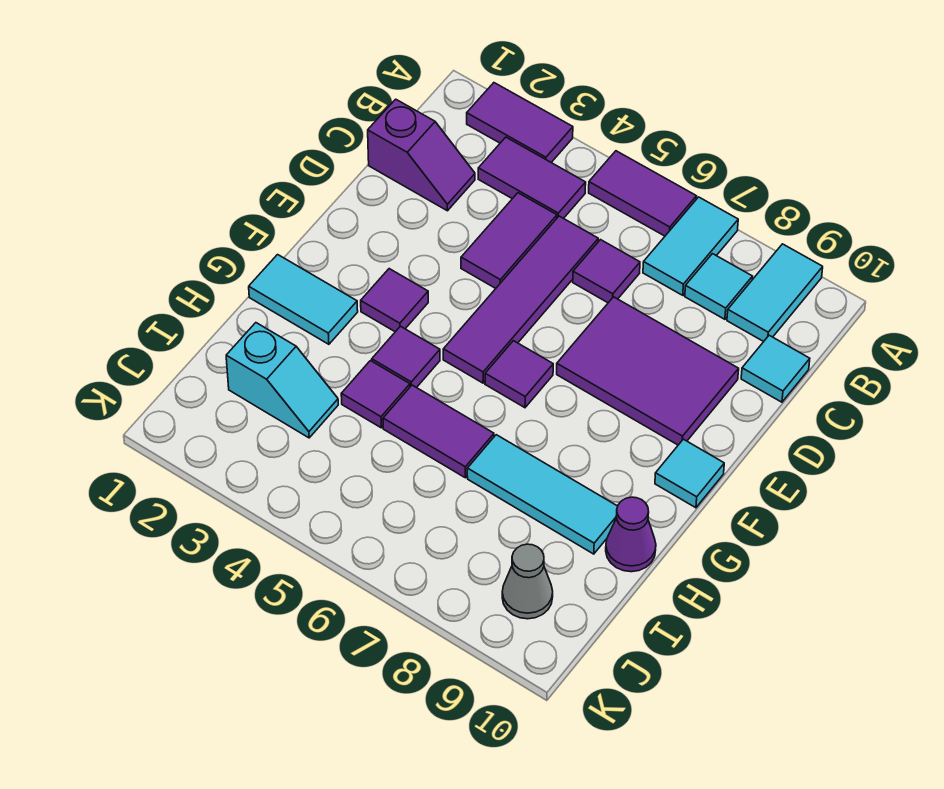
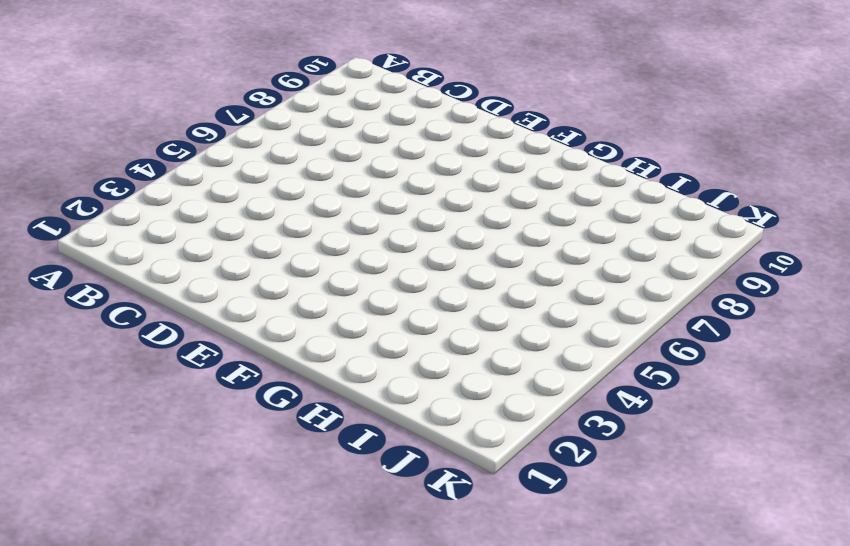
none -> purple 1x2 tile [467,83,573,162]
none -> purple 1x2 tile [589,151,697,236]
none -> cyan 1x2 tile [643,197,738,295]

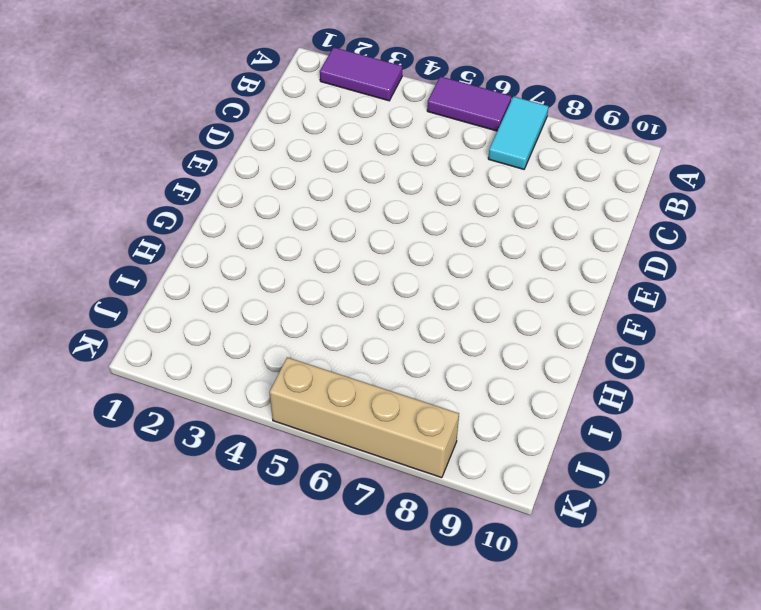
tan 1x4 brick [269,357,459,478] -> none
none -> cyan 1x2 tile [727,244,823,342]
none -> purple 1x2 tile [478,137,586,218]
none -> cyan 1x1 tile [685,254,752,319]

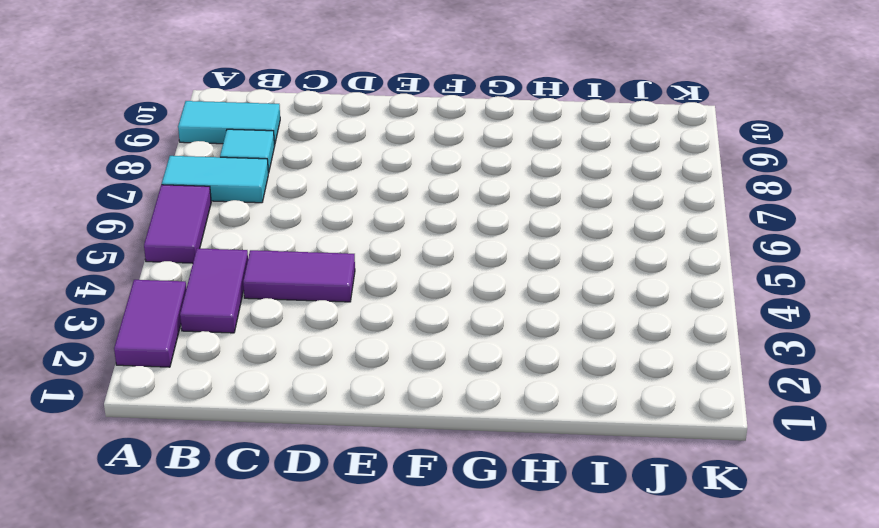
none -> purple 1x2 slope [368,99,475,211]
none -> purple 1x4 tile [443,216,598,383]
none -> purple 1x1 tile [573,240,640,303]

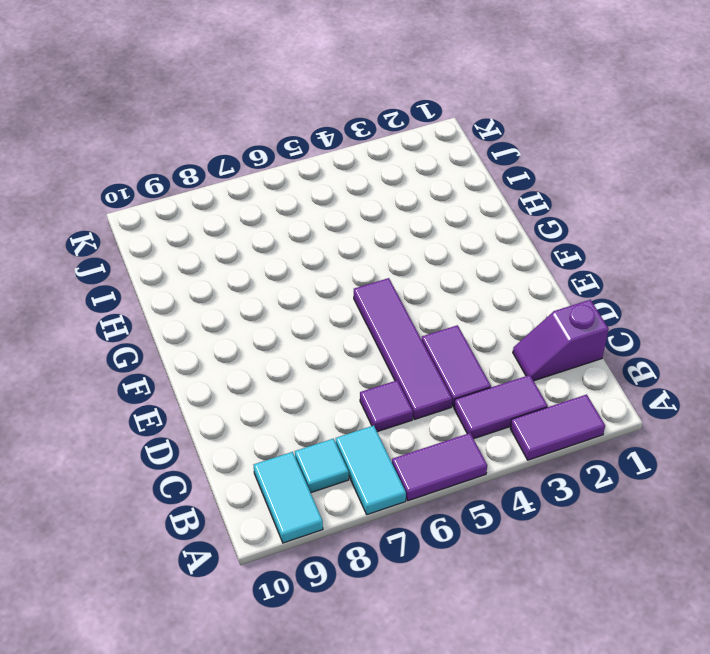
none -> cyan 1x1 tile [741,335,810,402]
none -> purple 2x3 tile [557,297,739,445]
none -> purple 1x1 tile [361,269,428,332]

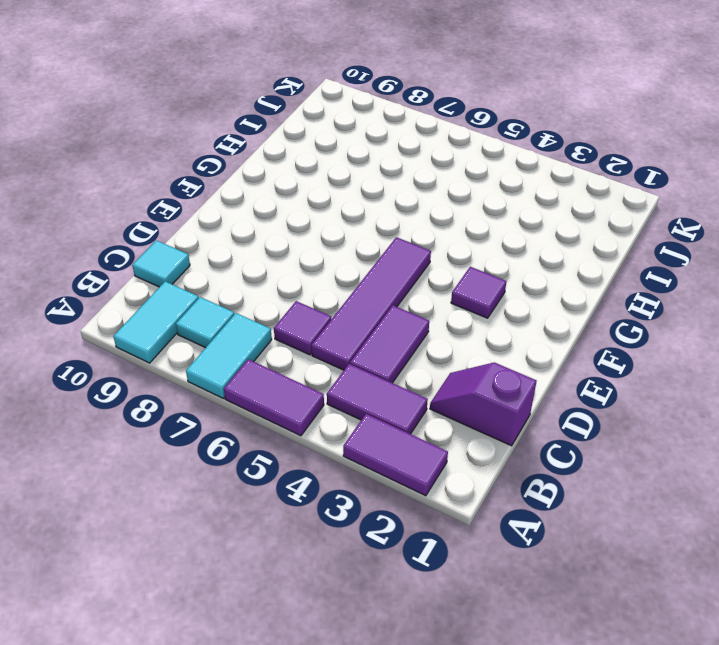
none -> purple 2x3 tile [557,297,739,445]
none -> purple 1x1 tile [485,341,553,408]
none -> cyan 1x1 tile [655,439,724,508]

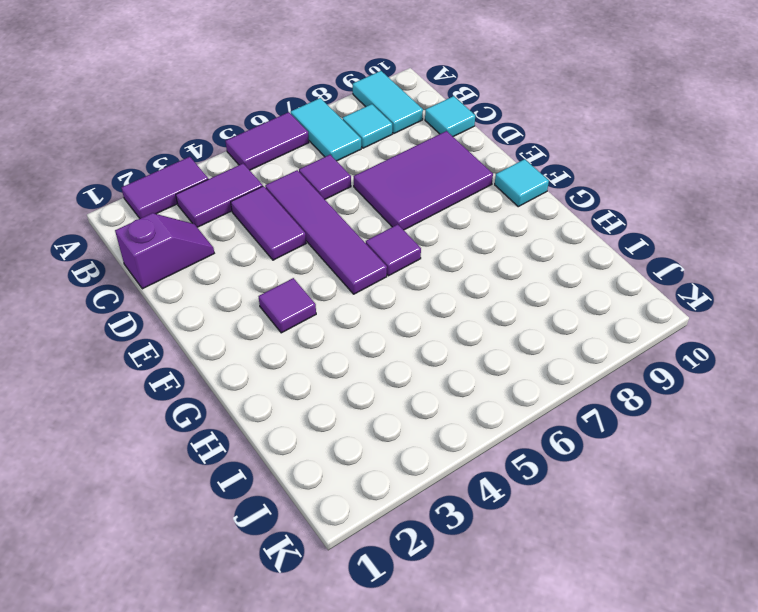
none -> cyan 1x2 tile [249,255,358,344]
none -> purple 1x1 tile [372,326,440,388]
none -> purple 1x1 tile [341,361,410,428]

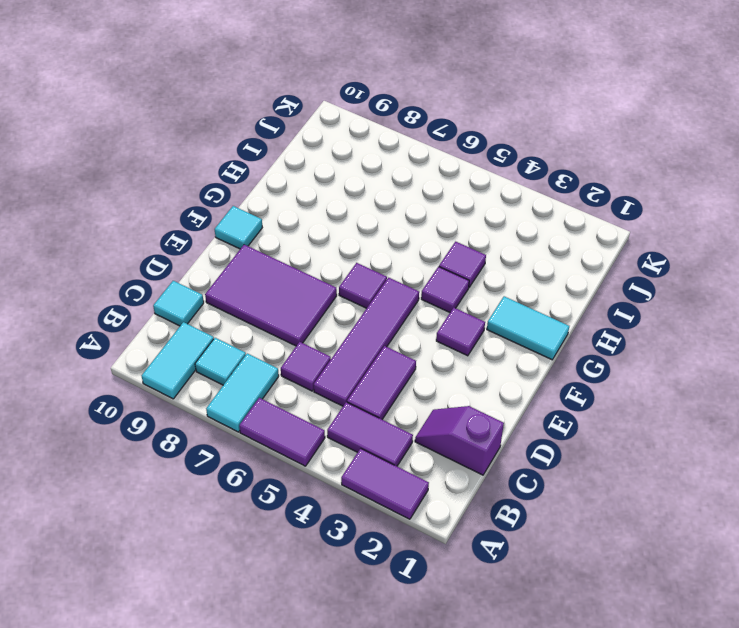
none -> purple 1x2 tile [383,385,494,478]
none -> cyan 1x3 tile [467,435,618,554]
none -> purple 1x1 cone [606,497,656,572]

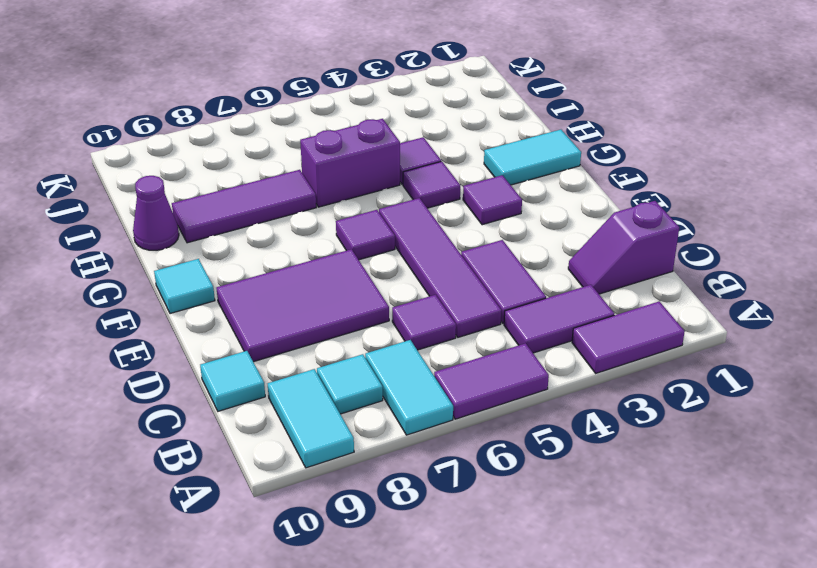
purple 1x2 brick [300,119,400,207] -> purple 1x2 tile [383,385,494,478]
purple 1x3 tile [172,170,316,243] -> cyan 1x3 tile [467,435,618,554]
none -> cyan 1x2 slope [226,323,338,438]
none -> grey 1x1 cone [502,544,553,619]

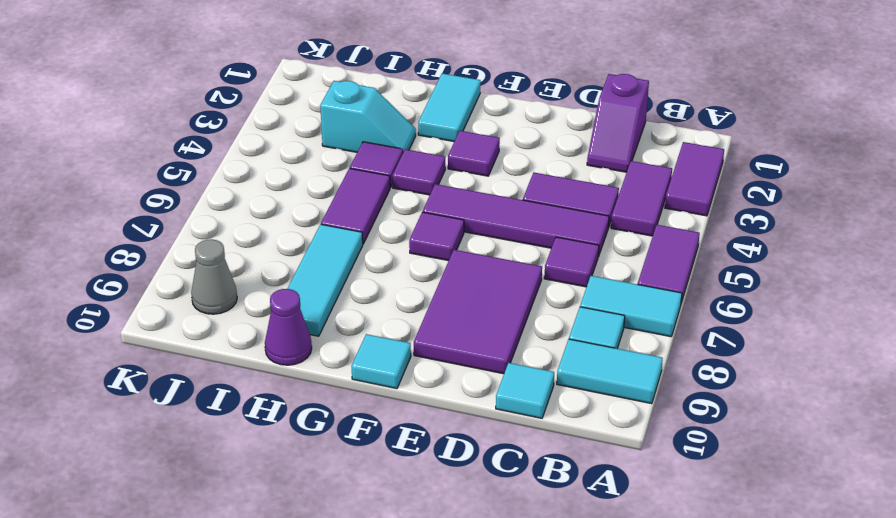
cyan 1x2 slope [320,81,416,152] -> cyan 1x2 slope turned to [226,323,338,438]

